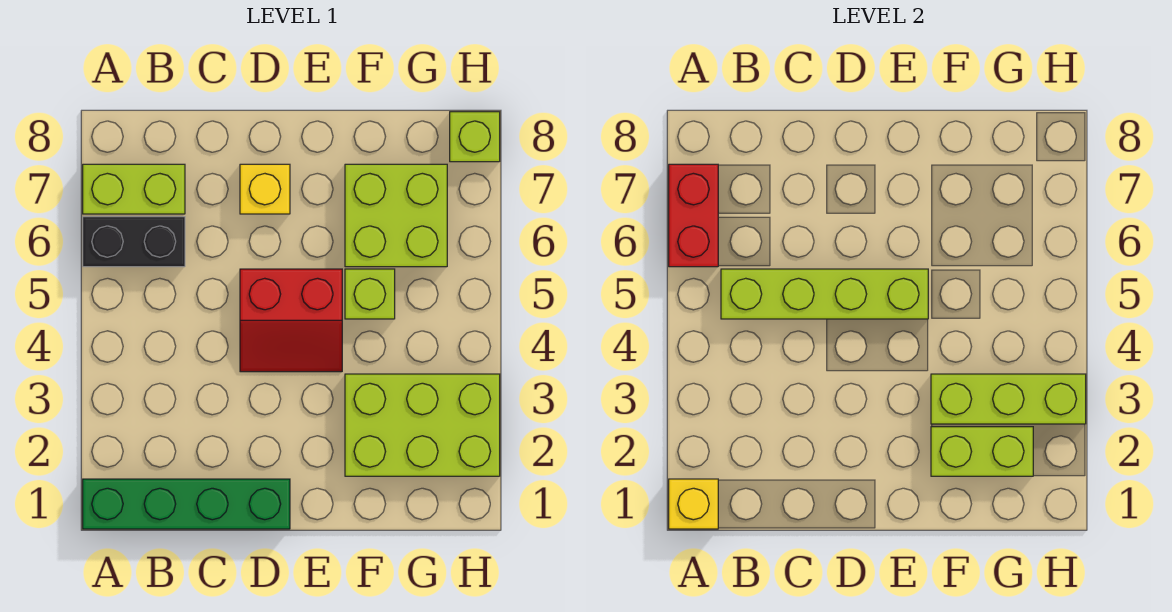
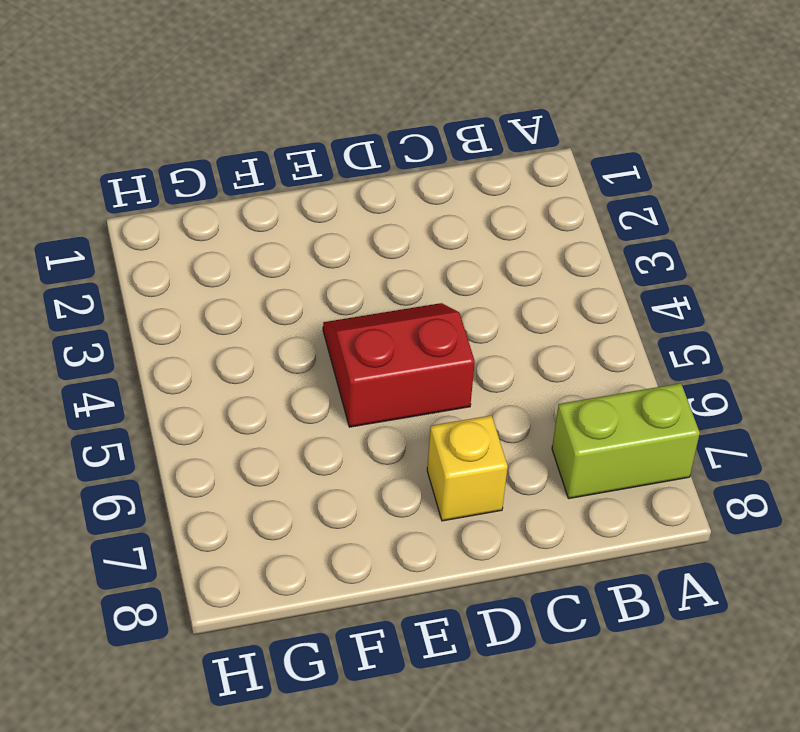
none -> green 1x4 brick [83,479,290,529]
none -> black 1x2 brick [83,217,185,267]
none -> lime 2x3 brick [345,374,500,476]

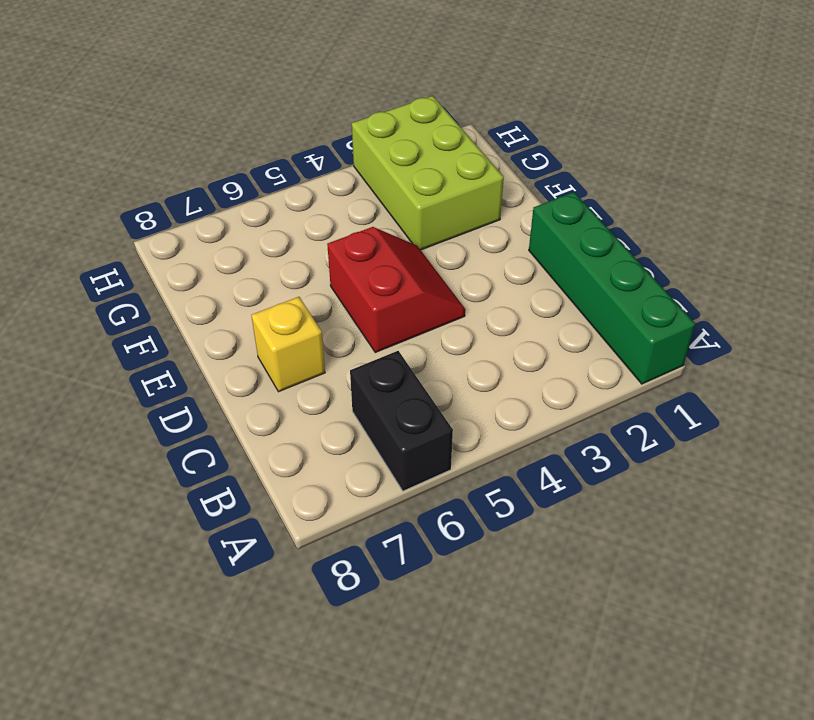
none -> lime 1x2 brick [83,164,185,214]
none -> lime 1x1 brick [345,269,395,319]
none -> lime 2x2 brick [345,164,447,267]

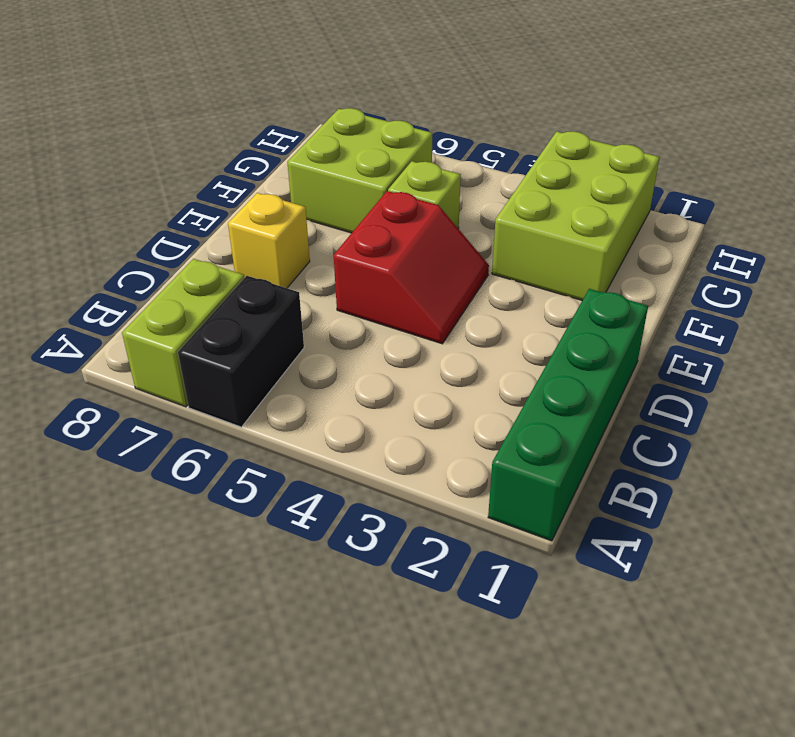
none -> lime 1x1 brick [450,112,500,162]
none -> yellow 1x1 brick [669,479,718,529]
none -> red 1x2 brick [669,164,718,267]

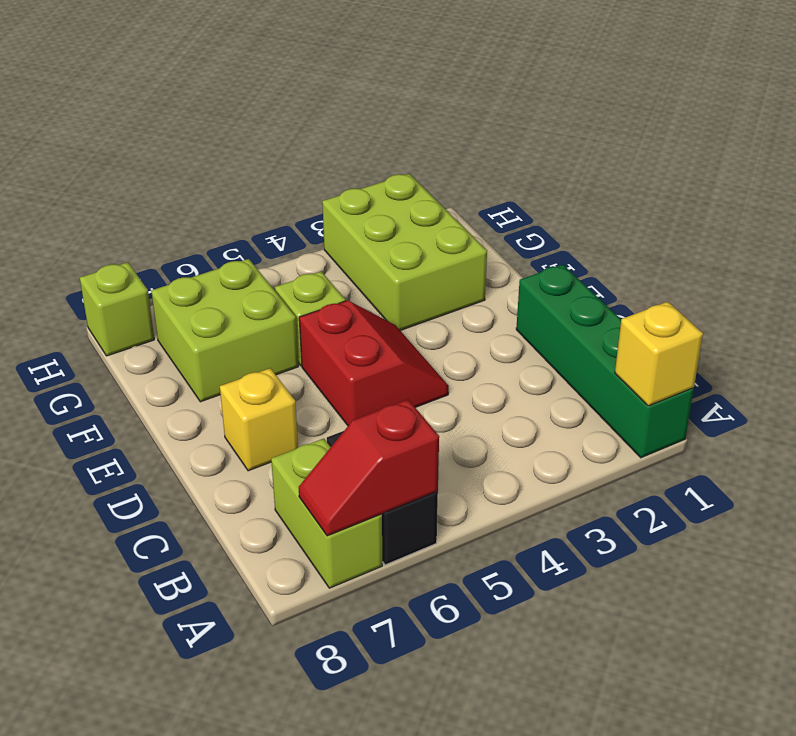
red 1x2 slope [299,400,439,536] -> red 1x2 brick [669,164,718,267]
none -> lime 1x4 brick [721,269,928,319]
none -> lime 1x2 brick [931,427,1033,476]
none -> lime 1x3 brick [931,374,1086,424]

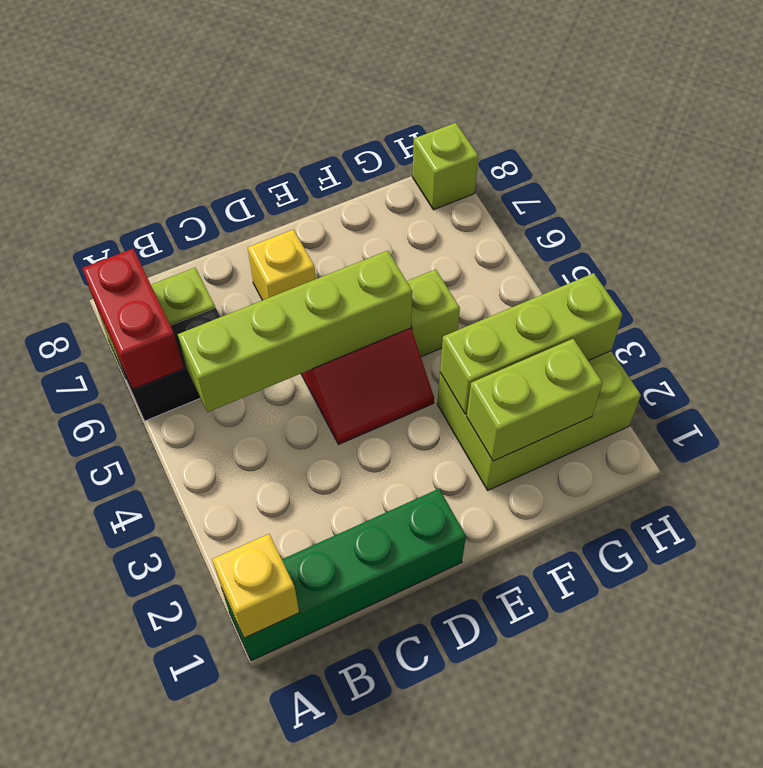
none -> lime 2x2 brick [345,164,447,267]

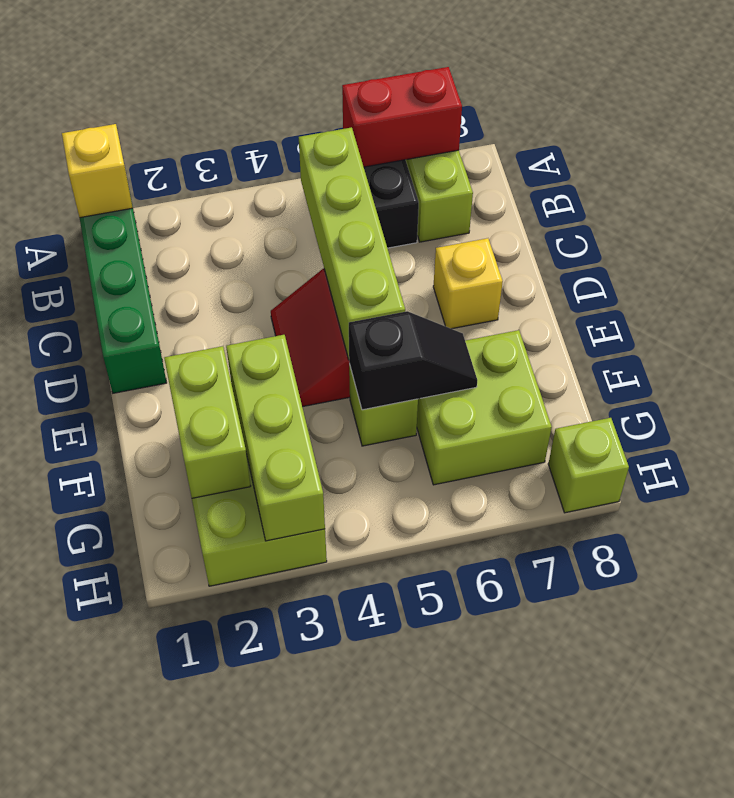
black 1x2 slope [349,311,477,410] -> none

